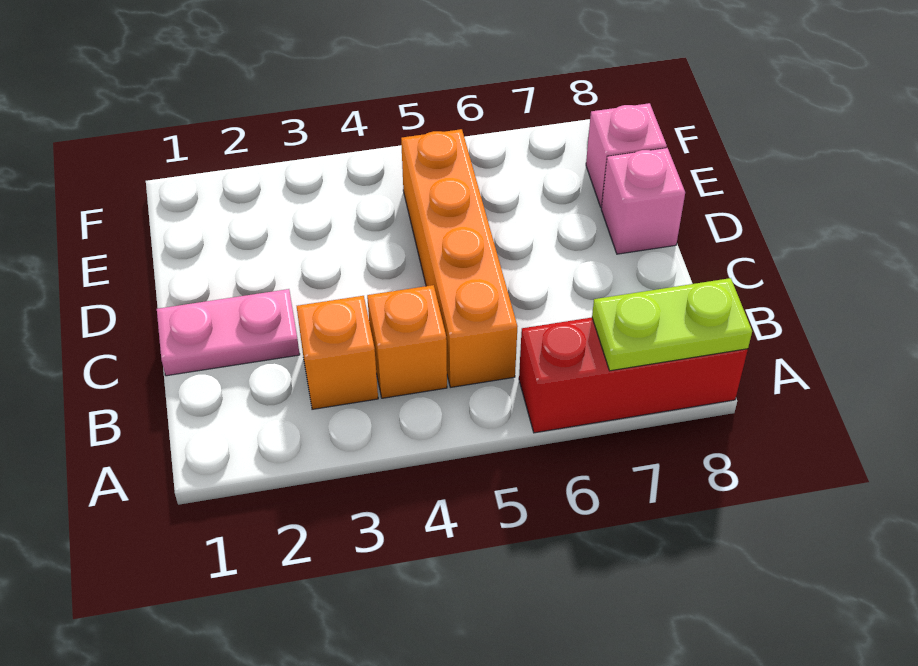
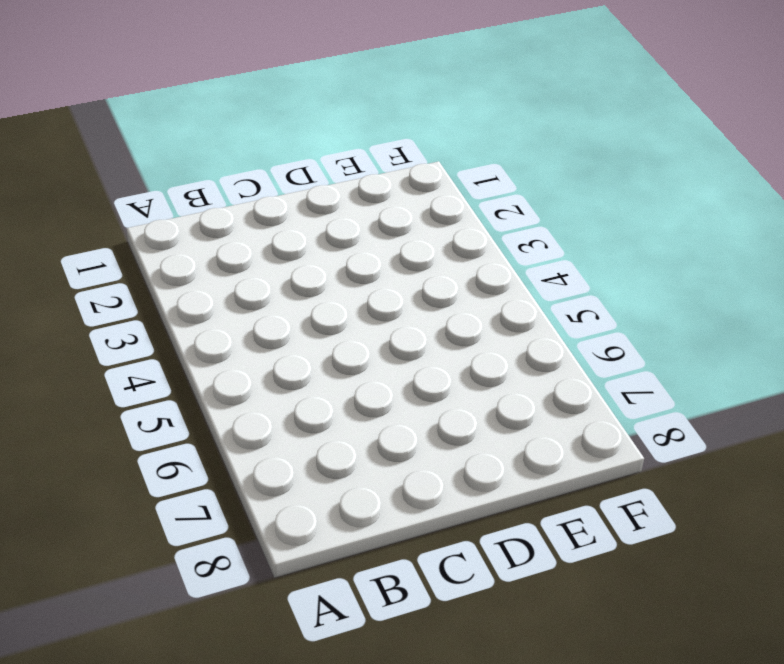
none -> red 1x3 brick [519,318,748,433]
none -> orange 1x1 brick [297,296,378,409]

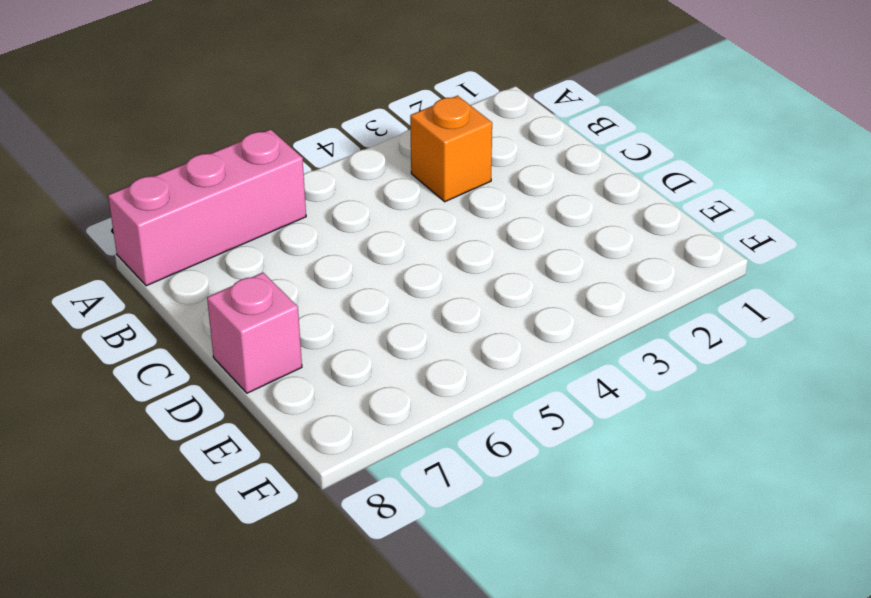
pink 1x3 brick [108,129,306,286] -> red 1x3 brick [519,318,748,433]
none -> orange 1x1 brick [367,285,447,398]
none -> orange 1x4 brick [401,129,517,387]

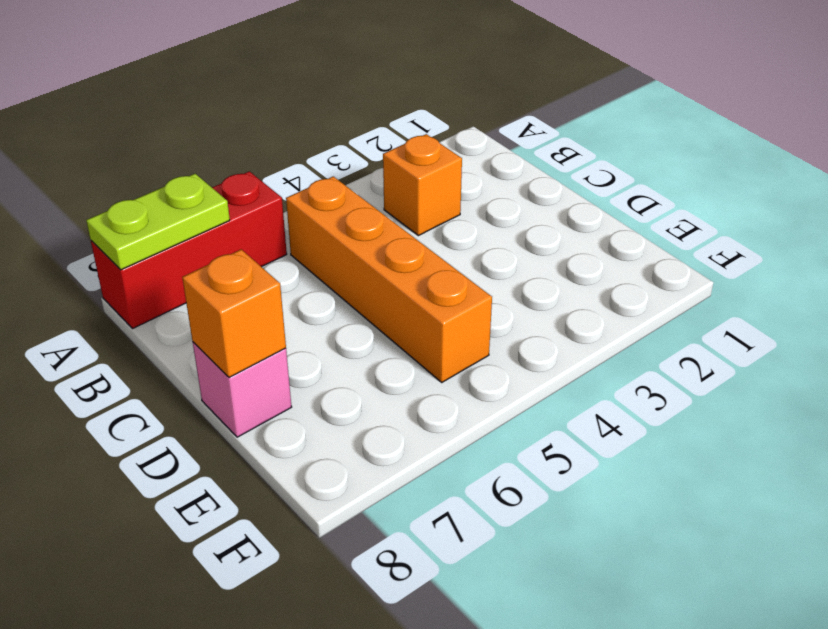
orange 1x1 brick [182,249,286,378] -> orange 1x1 brick moved to [367,285,447,398]
none -> pink 1x2 plate [157,289,300,376]
none -> pink 1x1 brick [586,103,667,207]

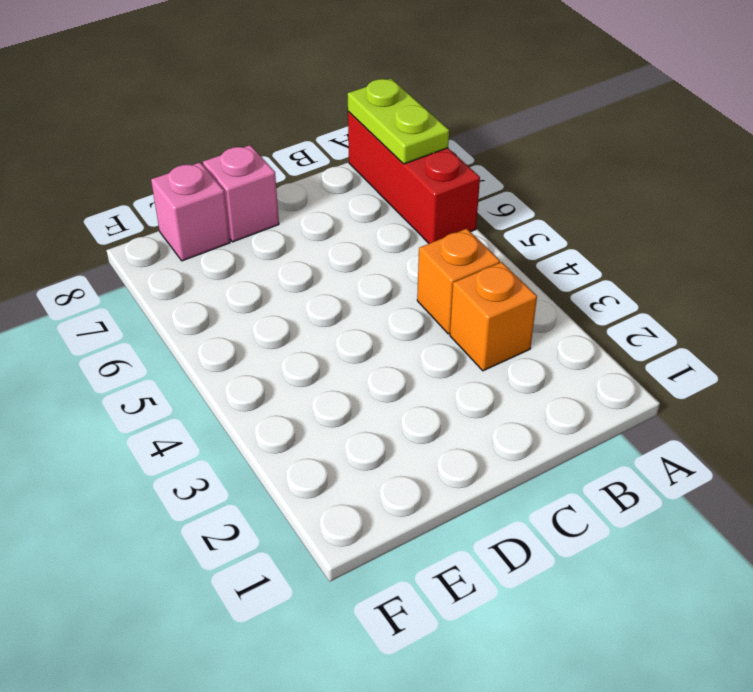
none -> orange 1x4 brick [401,129,517,387]
none -> pink 1x2 plate [157,289,300,376]

